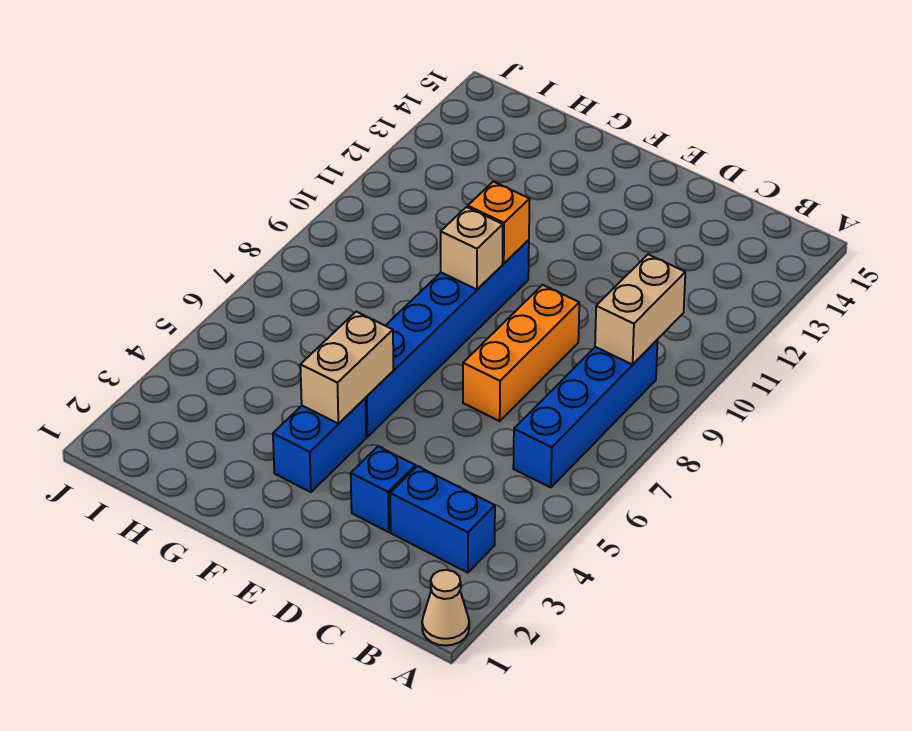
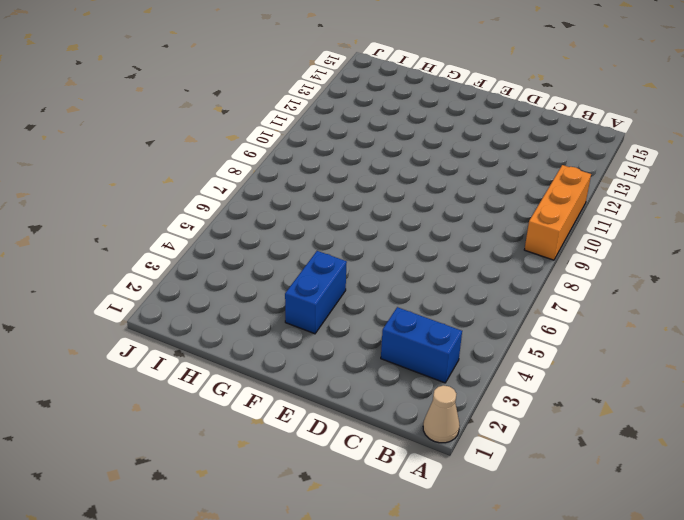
orange 1x3 brick [524,165,591,260] -> orange 1x3 brick moved to [463,285,579,421]
none -> blue 1x4 brick [513,340,658,488]
none -> blue 1x1 brick [351,446,415,532]

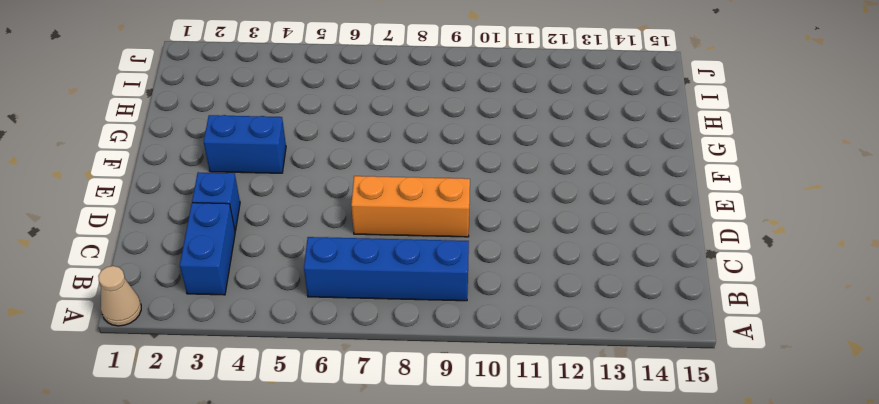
none -> blue 1x6 brick [365,240,529,437]
none -> tan 1x2 brick [595,254,685,365]

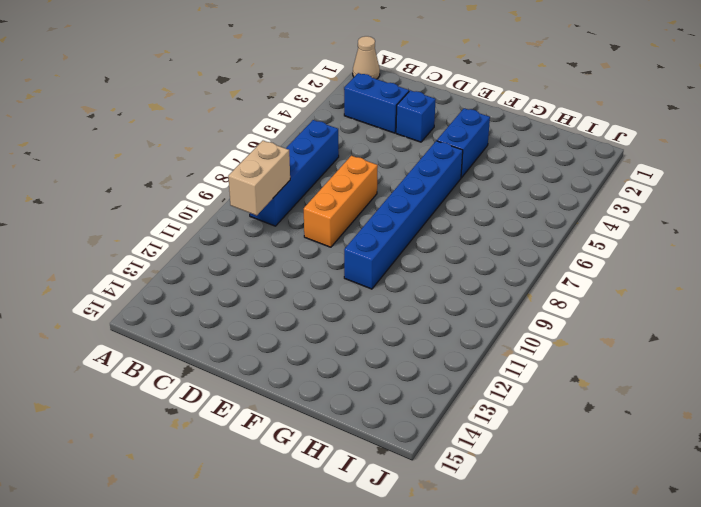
none -> tan 1x2 brick [300,312,393,423]
none -> tan 1x1 brick [441,207,503,289]

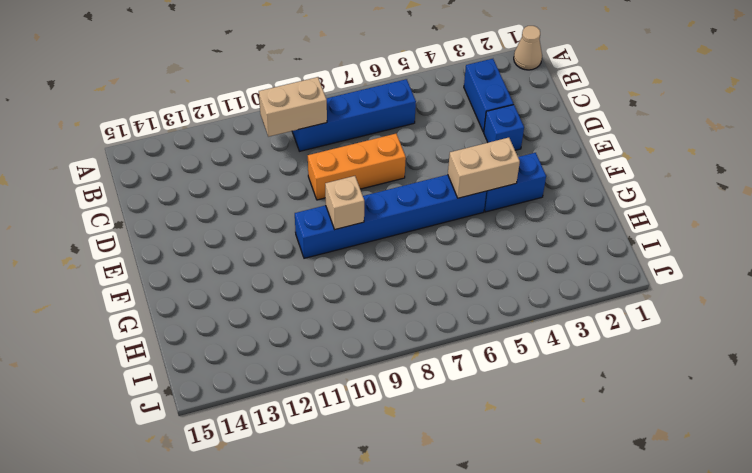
none -> orange 1x1 brick [468,182,530,264]

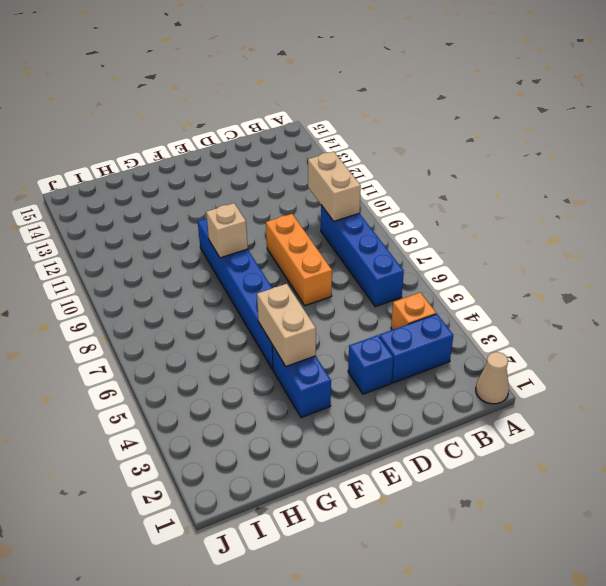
orange 1x1 brick [391,292,436,330] -> orange 1x1 brick moved to [468,182,530,264]

